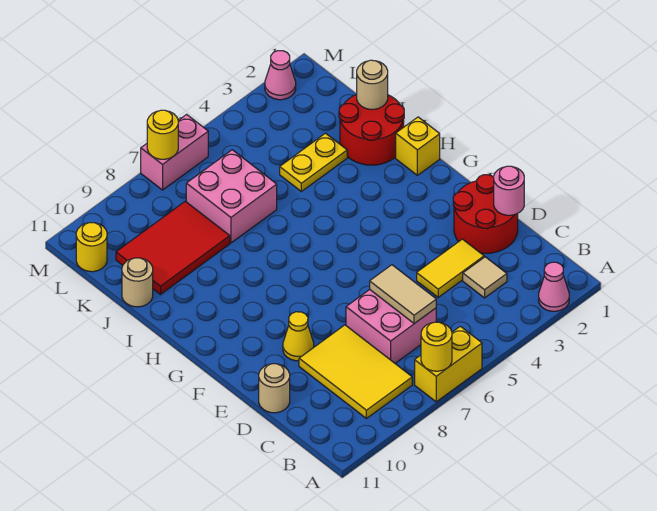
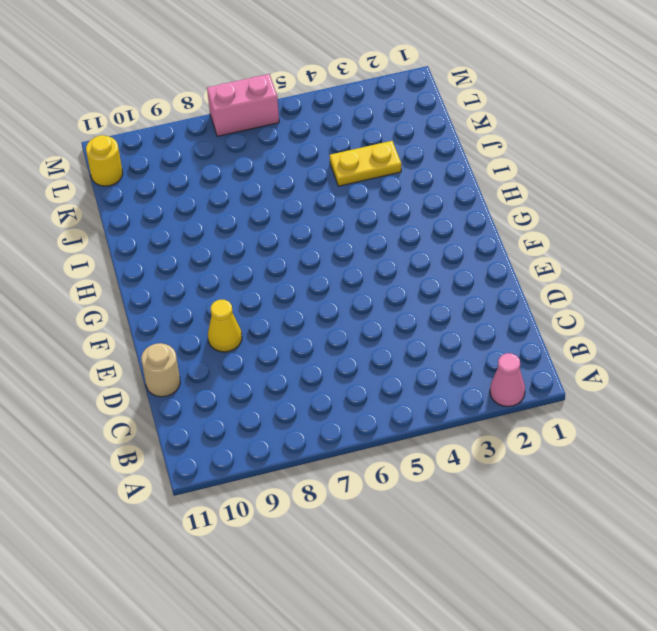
none -> yellow 1x2 brick [415,326,482,402]
none -> yellow 2x3 tile [299,325,412,418]
none -> tan 1x1 tile [463,257,507,298]

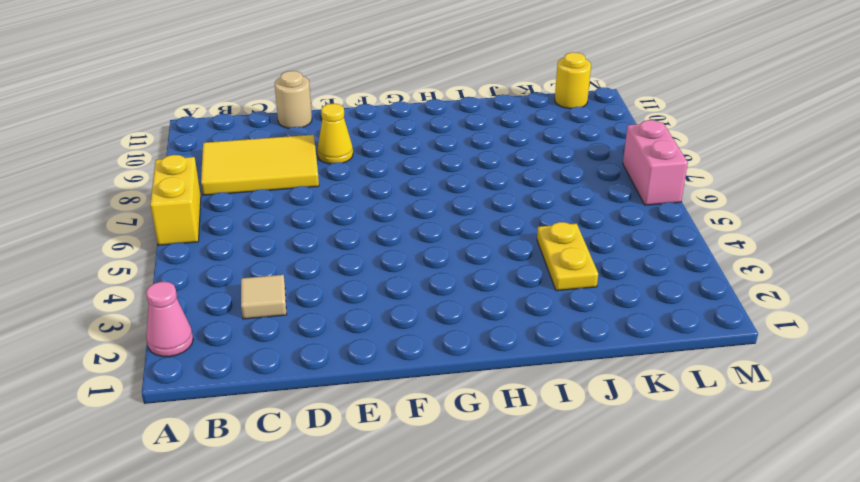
none -> pink 2x2 brick [346,290,436,363]
none -> red 2x2 round brick [453,175,518,253]
none -> yellow 1x2 tile [417,239,484,297]

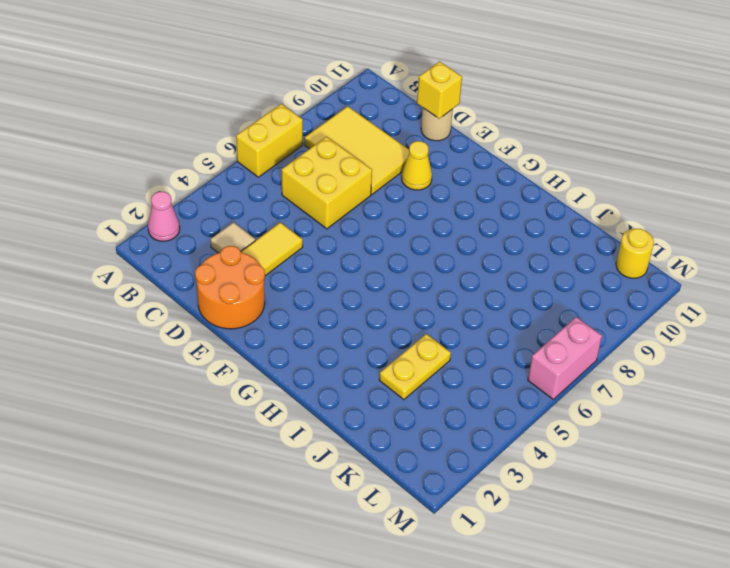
yellow 2x2 brick [282,137,372,229] -> pink 2x2 brick [346,290,436,363]
orange 2x2 round brick [195,246,265,329] -> red 2x2 round brick [453,175,518,253]
yellow 1x1 brick [417,62,462,119] -> yellow 1x1 brick moved to [396,117,440,175]
none -> red 2x2 round brick [339,95,404,165]
none -> pink 2x2 brick [186,150,277,243]
none -> red 2x3 tile [116,201,230,294]

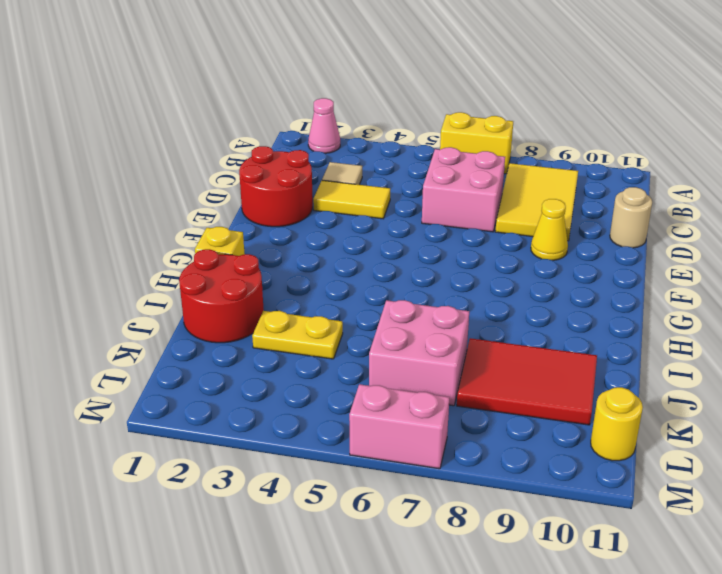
none -> tan 1x1 round brick [122,258,153,307]
none -> pink 1x1 cone [265,51,296,100]
none -> yellow 1x1 round brick [421,322,452,371]

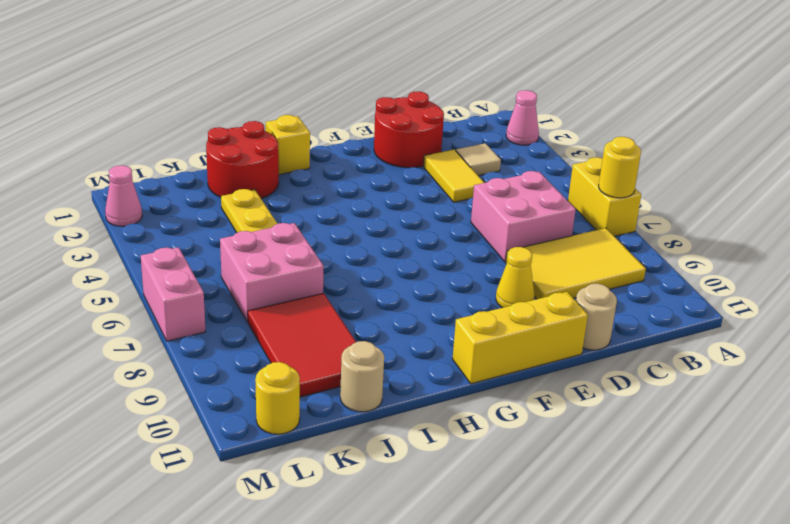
yellow 1x3 brick [453,292,588,384] -> none
none -> tan 1x2 tile [370,265,436,324]
none -> pink 1x1 round brick [494,166,524,215]
none -> tan 1x1 round brick [357,60,388,109]

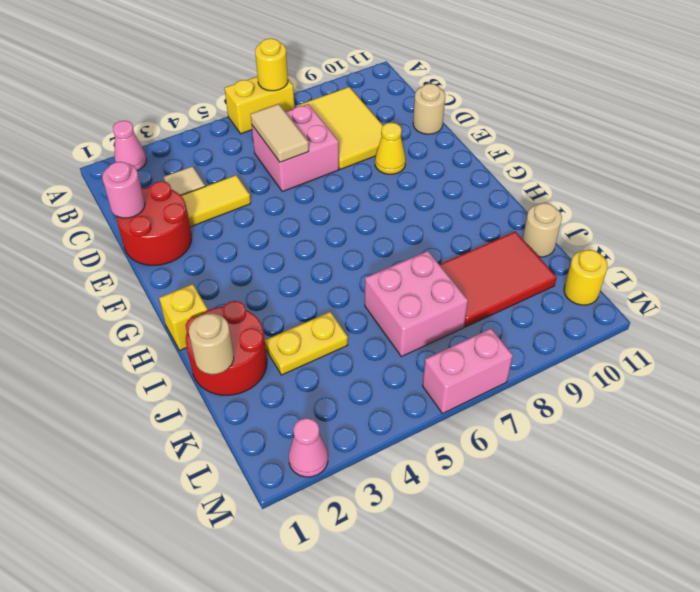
none -> yellow 1x1 round brick [147,110,178,159]

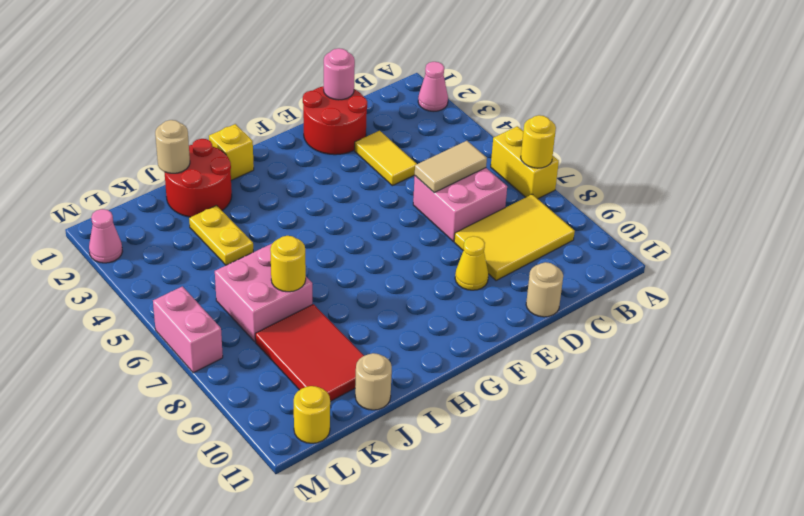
yellow 1x1 round brick [270,236,306,292] -> yellow 1x1 round brick moved to [147,110,178,159]
none -> tan 1x1 tile [463,257,507,298]

